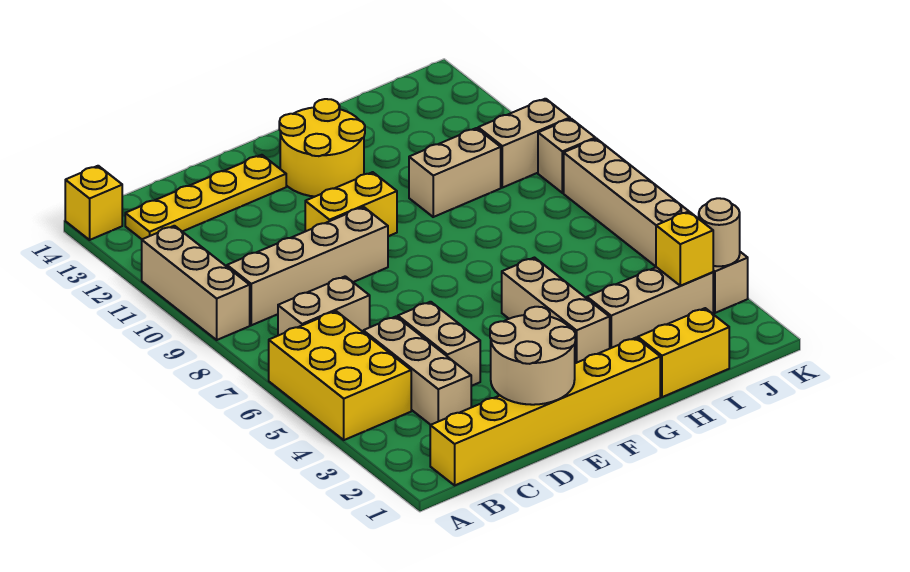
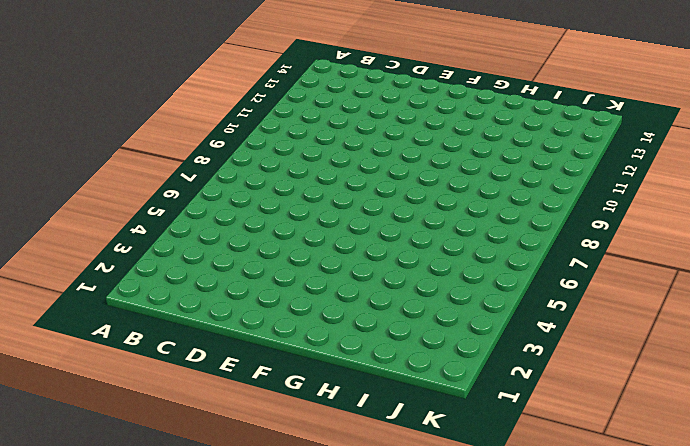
none -> yellow 2x3 brick [269,311,411,440]
none -> tan 1x3 brick [142,226,250,340]
none -> yellow 1x1 brick [65,166,122,240]

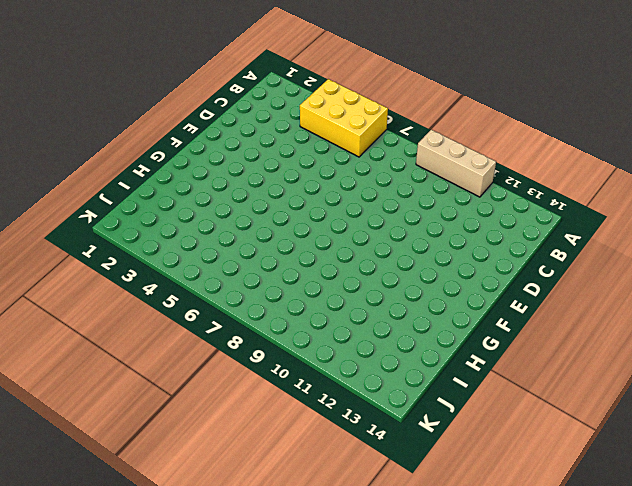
none -> yellow 1x1 brick [65,166,122,240]
none -> yellow 1x6 brick [430,338,660,485]
none -> tan 1x2 brick [278,276,370,336]

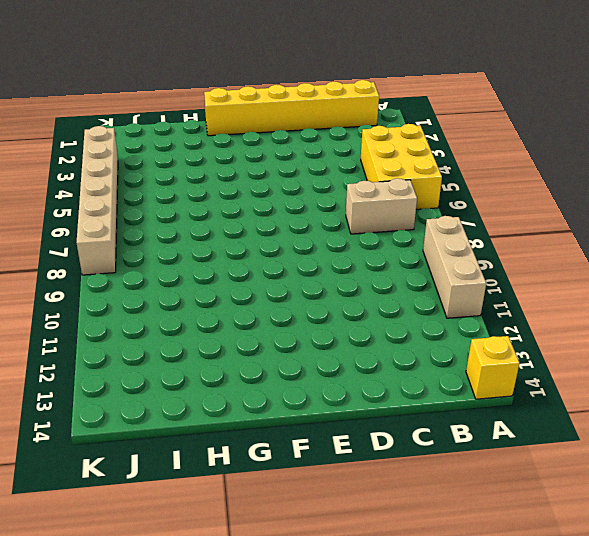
none -> tan 1x4 brick [227,207,388,325]
none -> yellow 1x4 plate [125,155,286,239]
none -> tan 1x3 brick [363,317,471,425]

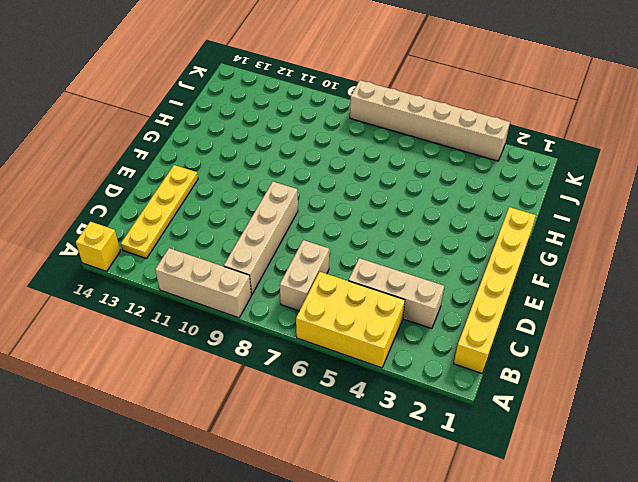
none -> tan 1x2 brick [398,302,480,386]
none -> yellow 1x2 brick [305,172,397,236]
none -> yellow 2x2 round brick [279,99,365,197]

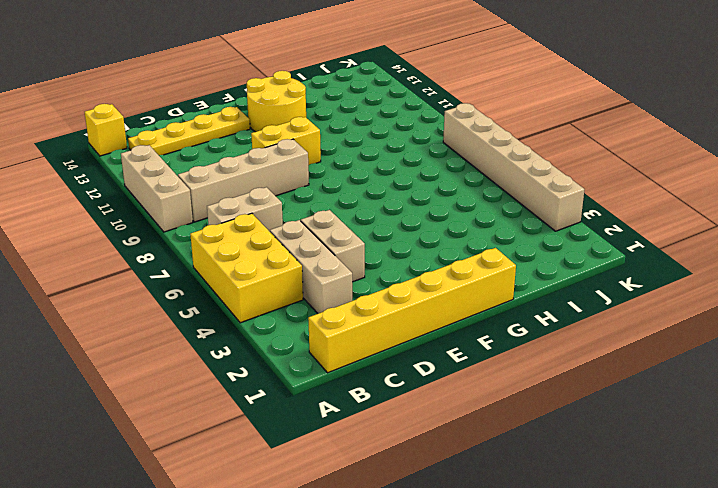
none -> tan 1x3 brick [502,258,610,363]
none -> yellow 1x2 brick [638,308,729,397]
none -> tan 1x3 brick [587,267,713,348]

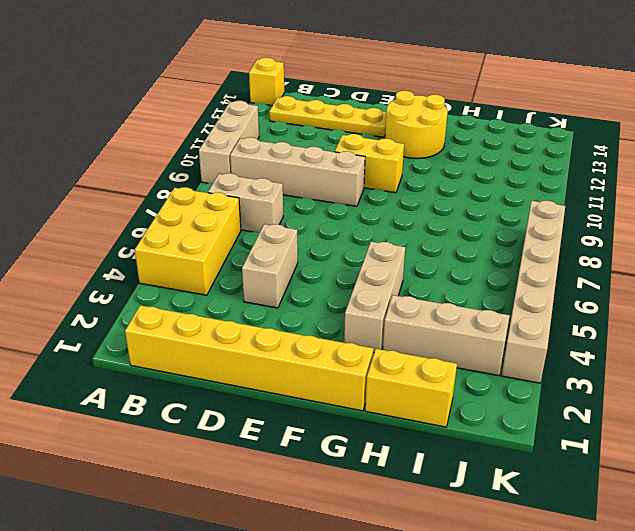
none -> tan 1x3 brick [363,317,471,425]
none -> tan 1x2 brick [409,128,501,217]
none -> tan 1x2 brick [478,99,570,188]

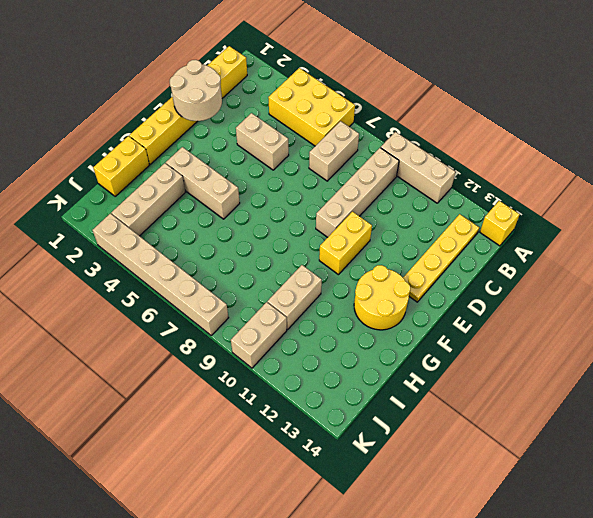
none -> tan 1x3 brick [363,317,471,425]
none -> tan 1x1 brick [538,119,595,193]
none -> yellow 1x1 brick [656,212,713,286]

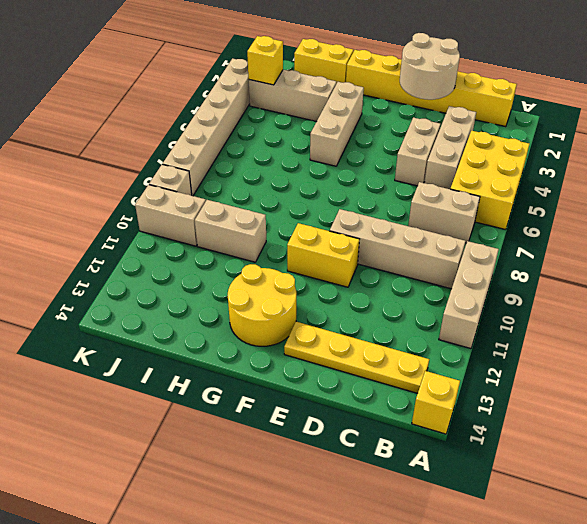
none -> tan 1x1 round brick [699,198,740,266]

